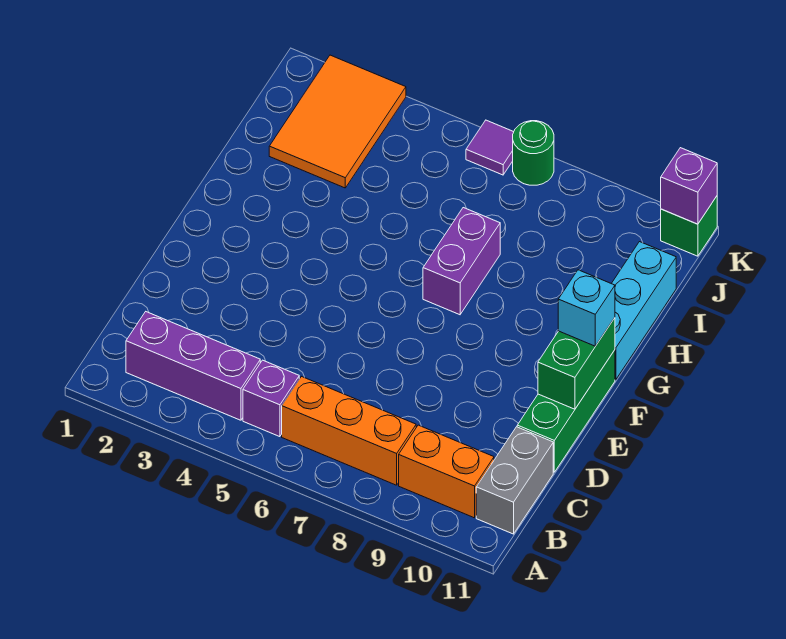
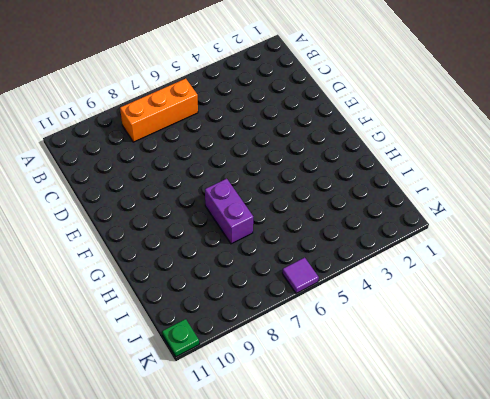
green 1x1 plate [162,319,199,357] -> green 1x1 brick [661,196,717,256]
none -> purple 1x3 brick [126,312,260,420]
none -> purple 1x1 brick [243,360,299,437]
none -> orange 1x2 brick [399,425,494,518]

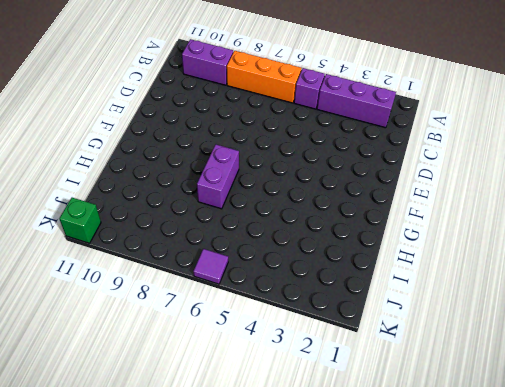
purple 1x2 brick [182,39,233,85] -> orange 1x2 brick [399,425,494,518]
none -> grey 1x2 brick [476,427,553,534]
none -> green 1x3 brick [517,350,615,472]
none -> cyan 1x3 brick [611,242,676,380]

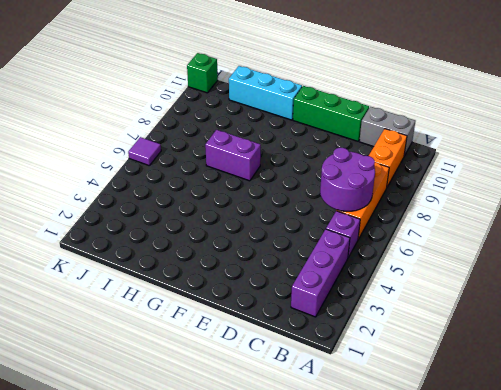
purple 2x2 round brick [320,147,375,211] -> none
none -> orange 2x3 tile [269,55,406,188]
none -> green 1x1 round brick [513,121,554,185]
none -> green 1x2 brick [538,318,615,409]

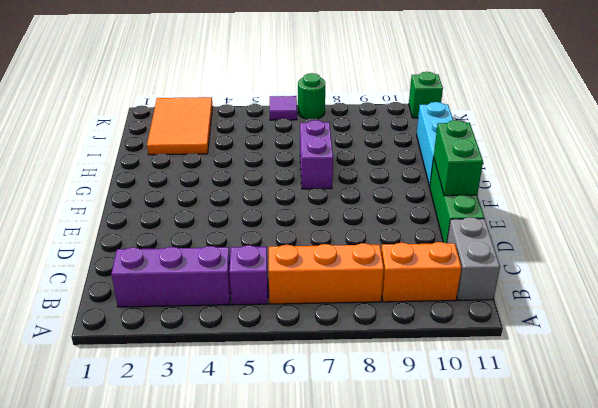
none -> purple 1x1 brick [661,148,717,224]
none -> cyan 1x1 brick [558,270,615,346]

